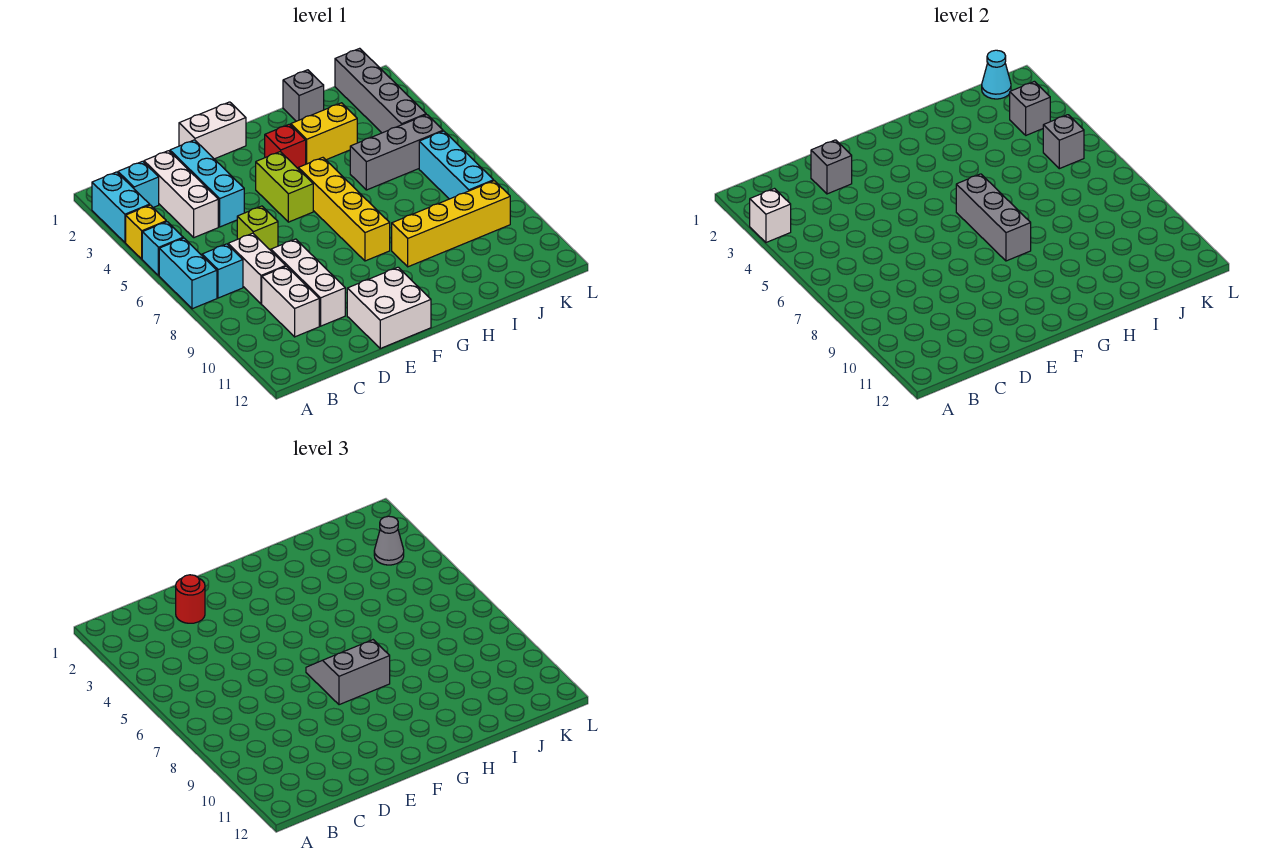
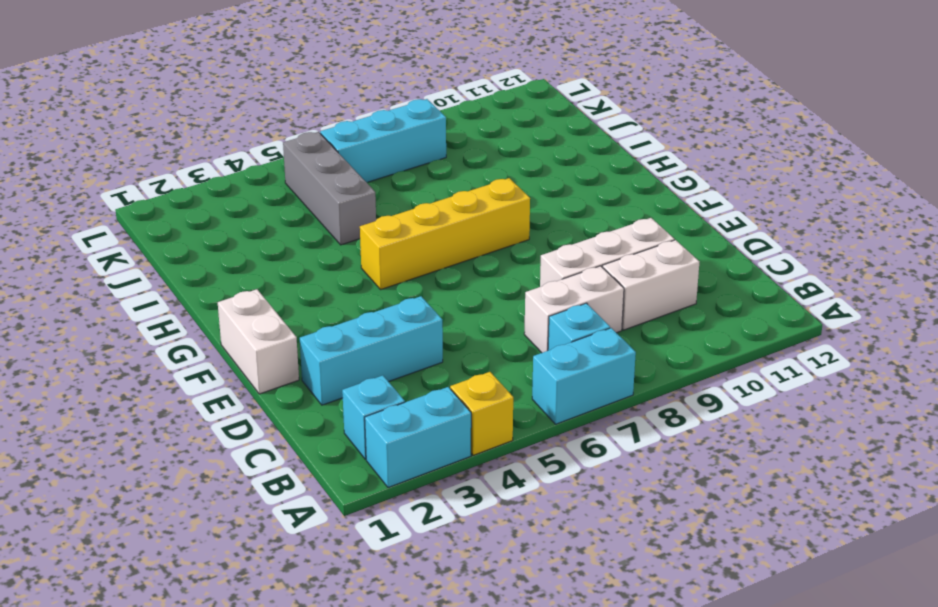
none -> cyan 1x1 brick [142,222,183,276]
none -> white 1x3 brick [144,151,218,238]
none -> lime 1x1 brick [237,206,278,250]
none -> white 2x2 brick [347,267,431,348]

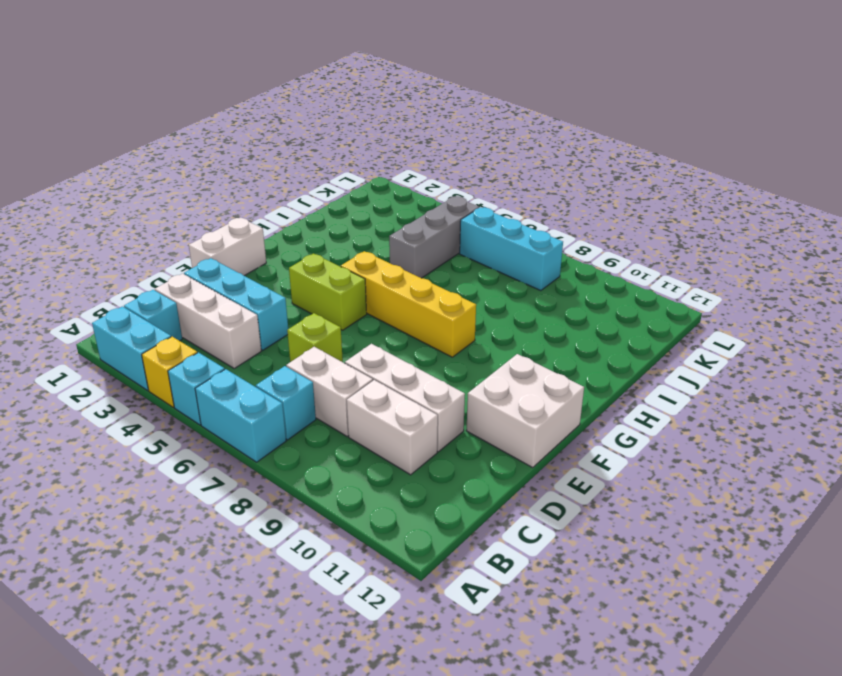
none -> red 1x1 brick [265,124,306,168]
none -> yellow 1x2 brick [291,103,357,164]
none -> yellow 1x4 brick [392,181,510,267]
none -> grey 1x1 brick [283,70,324,121]

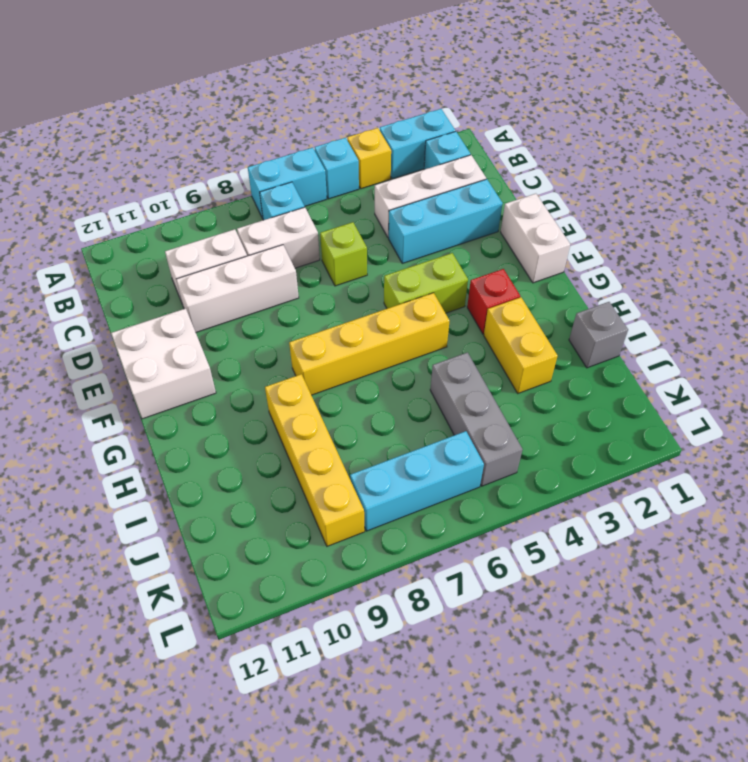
none -> grey 1x4 brick [335,48,426,133]
none -> white 1x1 brick [750,189,791,242]
none -> grey 1x1 brick [811,140,852,194]
none -> grey 1x3 brick [956,174,1031,261]

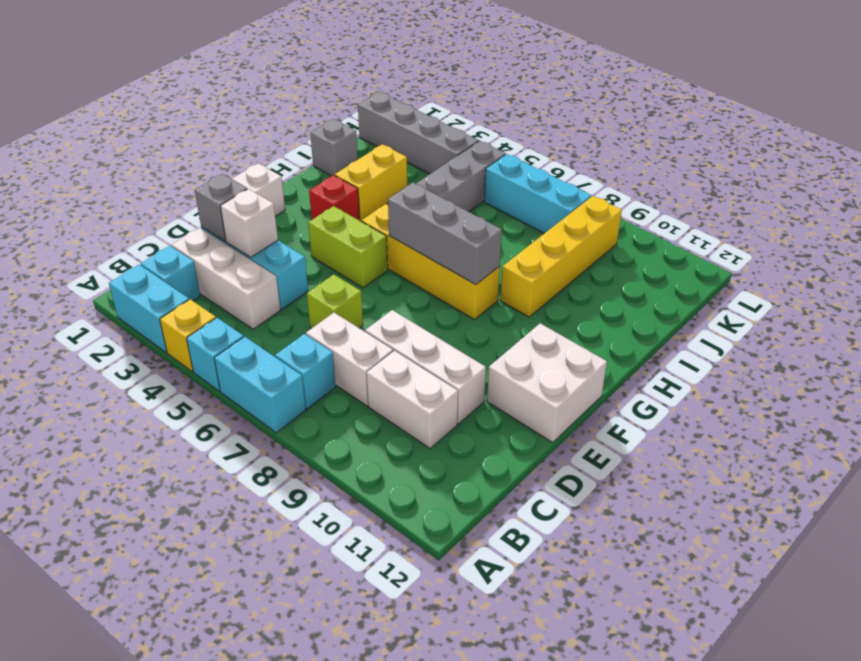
white 1x1 brick [220,189,278,257] -> white 1x1 brick moved to [750,189,791,242]
none -> cyan 1x1 cone [982,50,1011,99]
none -> grey 1x1 brick [1010,81,1050,135]
none -> grey 1x1 brick [1043,115,1084,169]
none -> red 1x1 round brick [176,575,205,623]

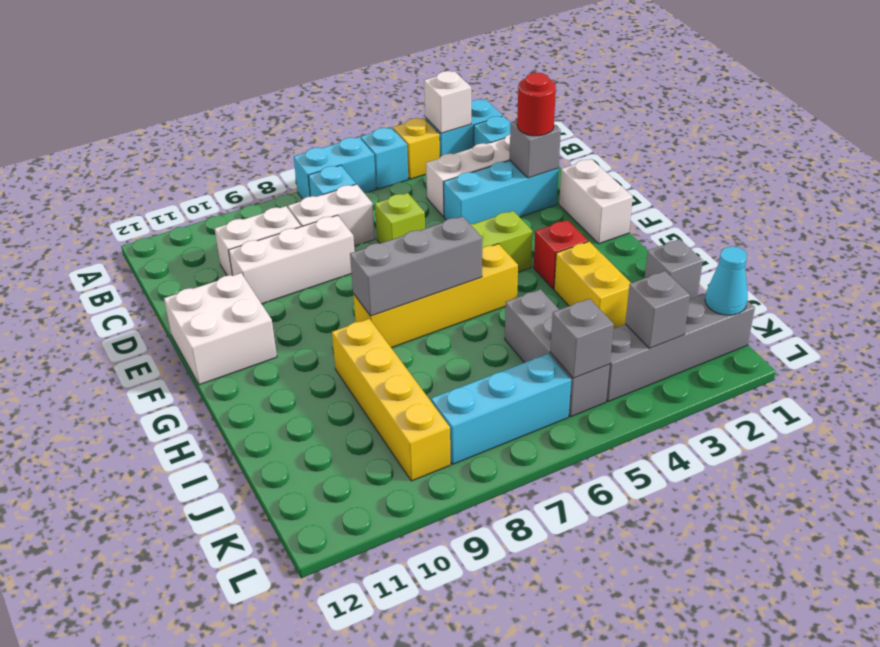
none -> grey 2x2 slope [306,640,390,705]
none -> grey 1x1 cone [374,516,404,565]

